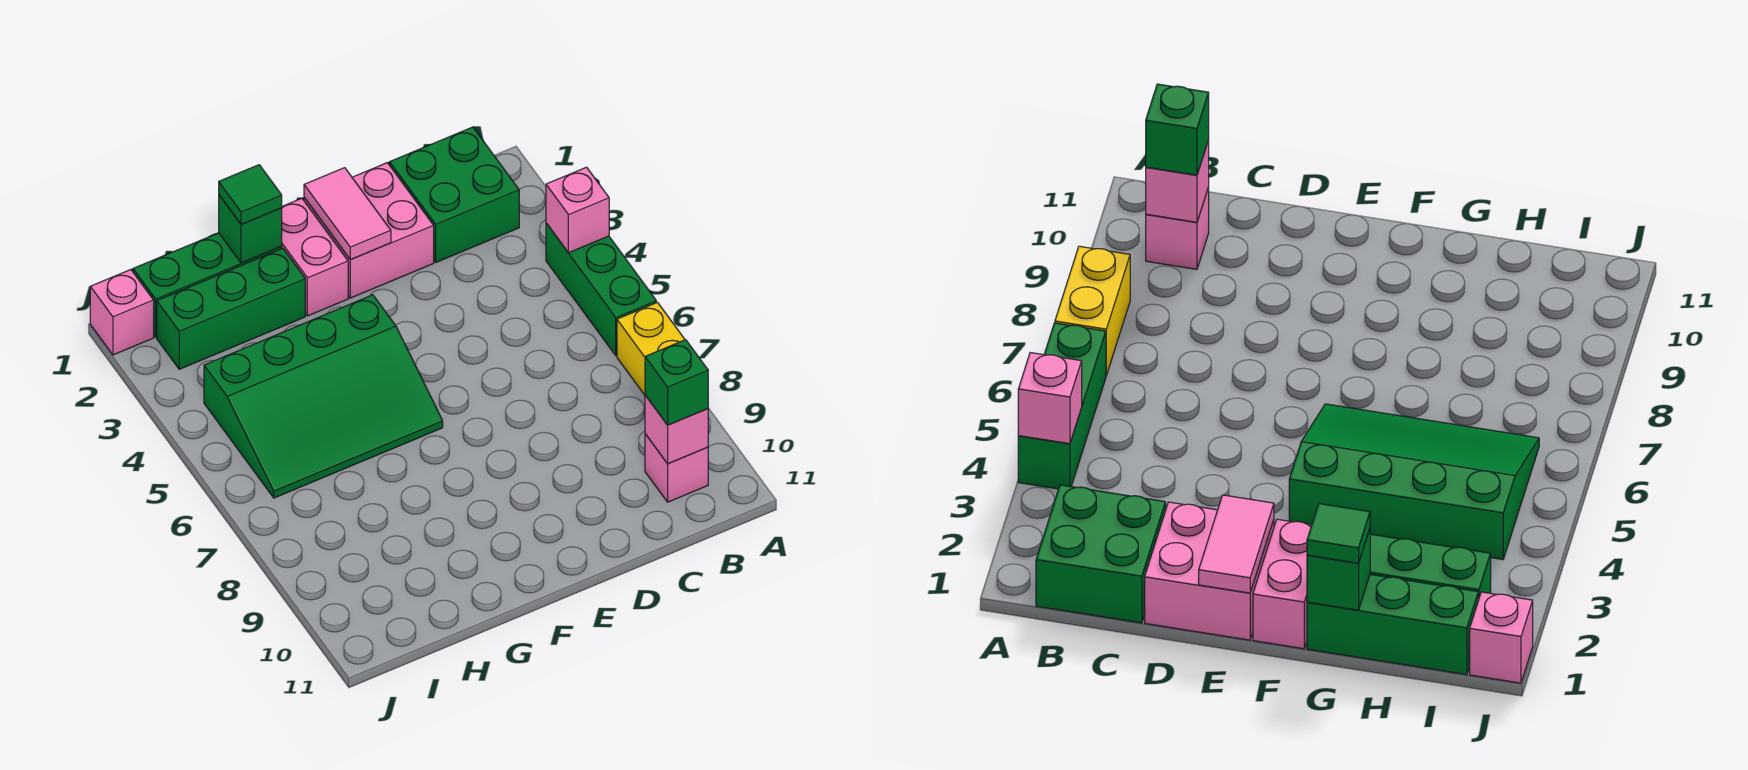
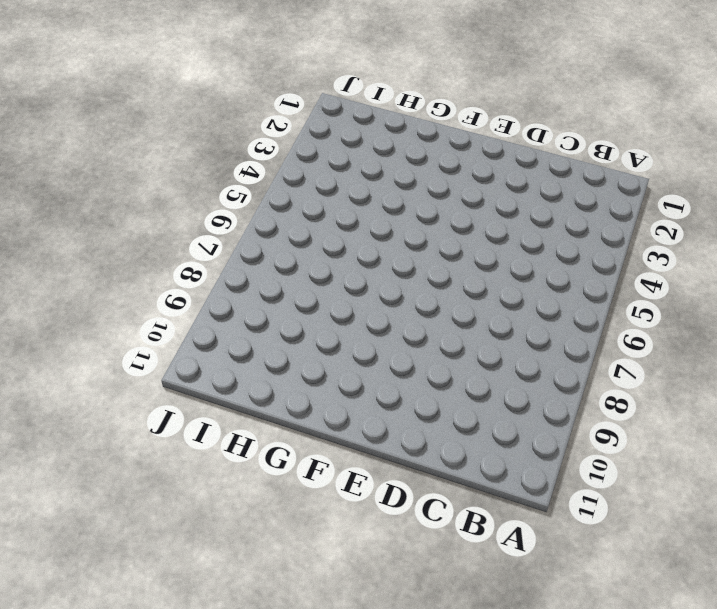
none -> green 1x3 brick [546,223,656,356]
none -> yellow 1x2 brick [617,302,685,395]
none -> green 2x2 brick [390,127,519,262]

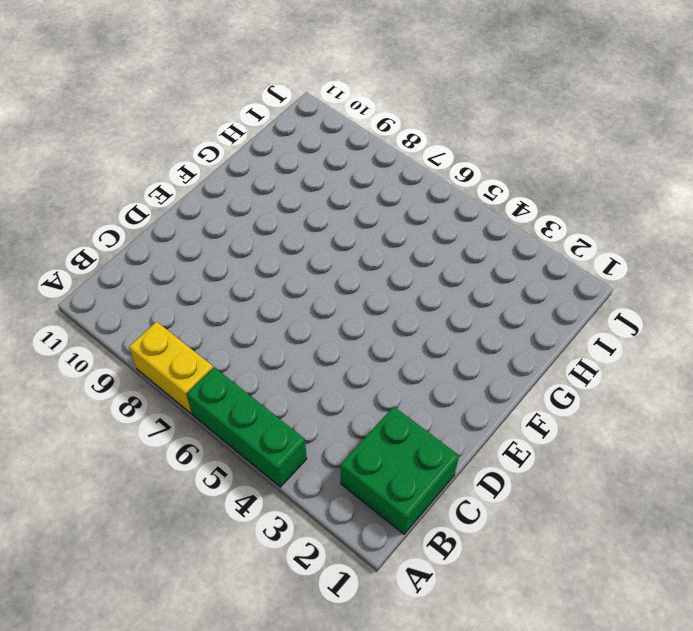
none -> pink 1x1 brick [645,434,708,502]
none -> pink 2x2 brick [304,163,434,298]
none -> pink 1x2 brick [282,198,348,316]

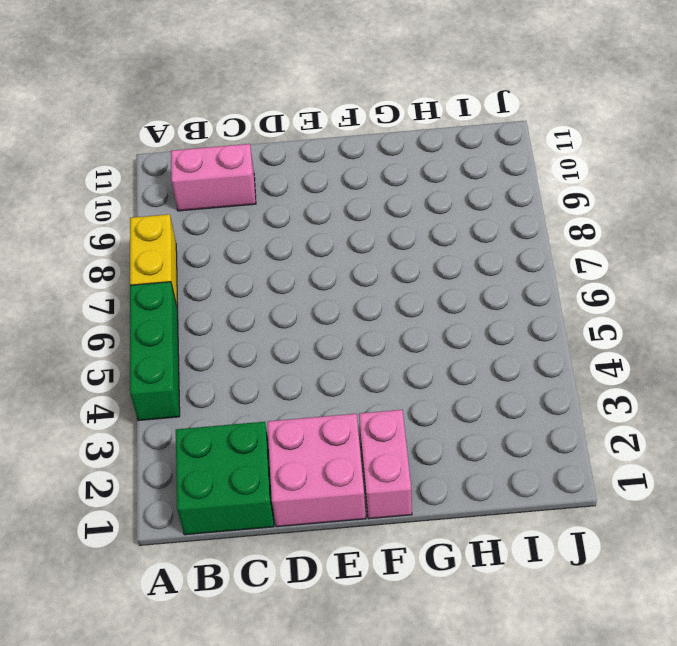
pink 1x2 brick [171,144,256,211] -> pink 1x1 brick [645,434,708,502]
none -> green 3x4 slope [204,295,443,498]
none -> green 1x3 brick [133,233,282,337]
none -> green 1x3 brick [157,248,305,369]

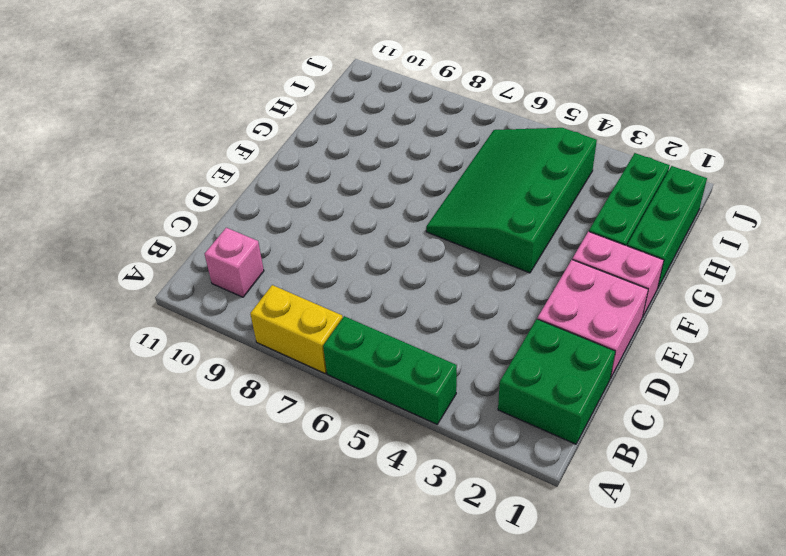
none -> pink 1x1 brick [90,270,154,355]
none -> pink 1x1 brick [546,167,609,253]
none -> pink 1x1 brick [645,395,708,464]

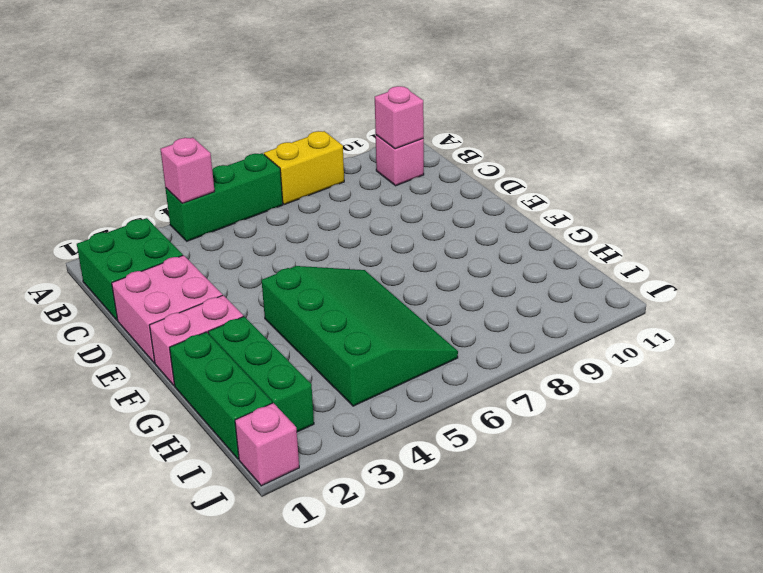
none -> pink 1x2 tile [304,168,391,259]
none -> green 1x1 brick [219,195,282,263]
none -> green 1x1 brick [645,340,708,425]

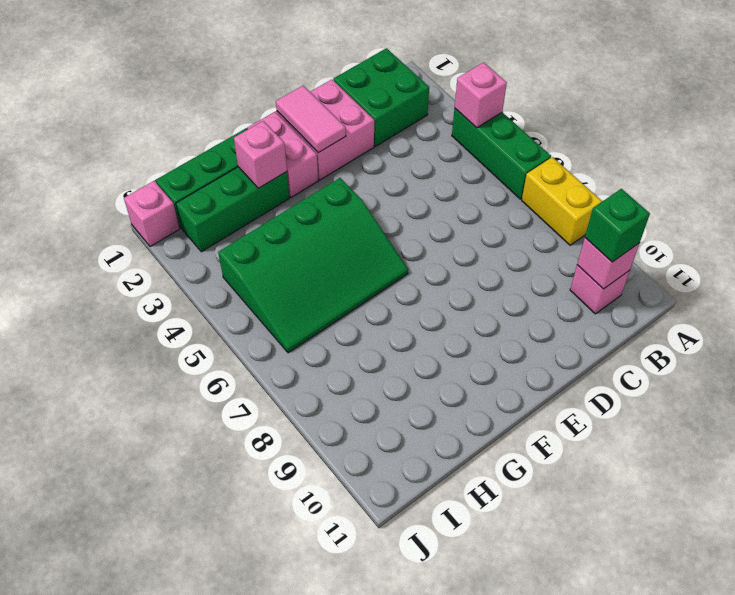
pink 1x1 brick [234,121,287,188] -> none
none -> green 1x1 brick [219,195,282,263]
none -> green 1x1 tile [219,165,282,225]

